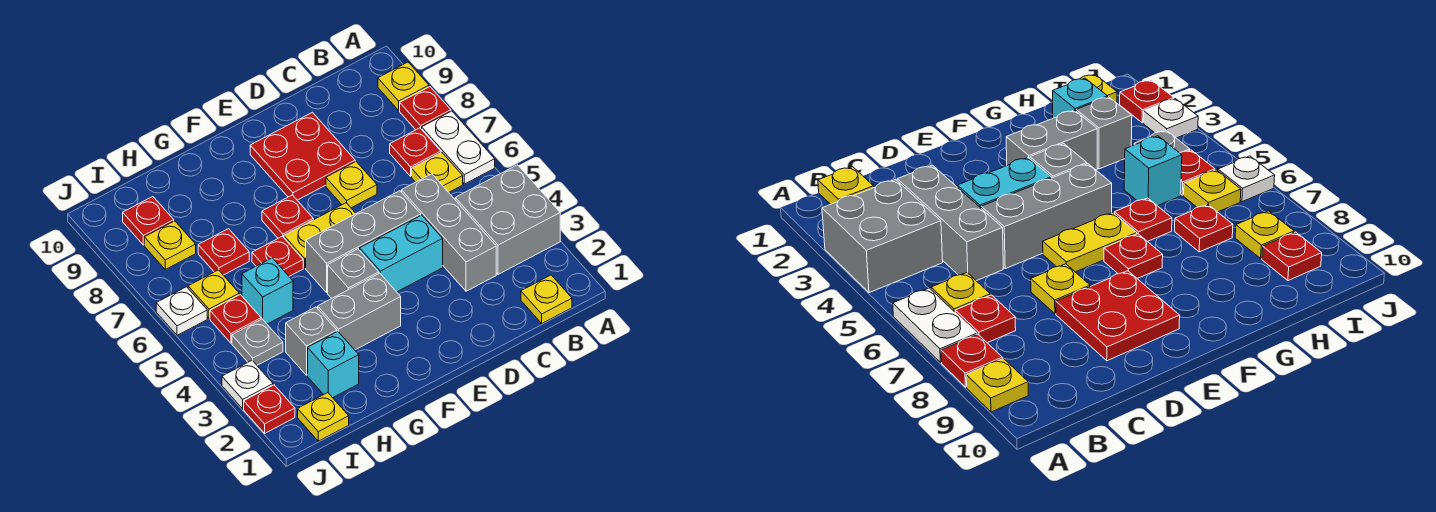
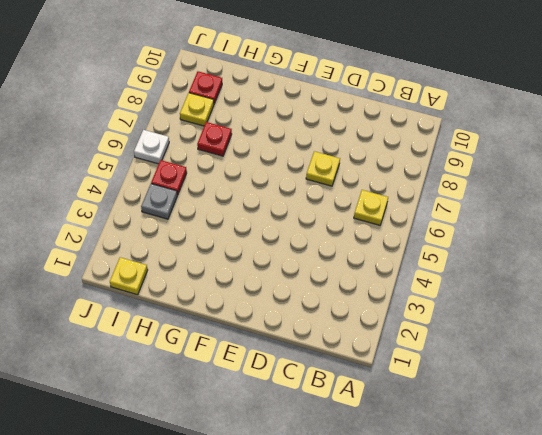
none -> grey 2x2 brick [455,165,560,274]
none -> white 1x2 plate [422,111,495,184]
none -> red 1x1 plate [400,87,451,130]
none -> yellow 1x1 plate [378,62,429,110]

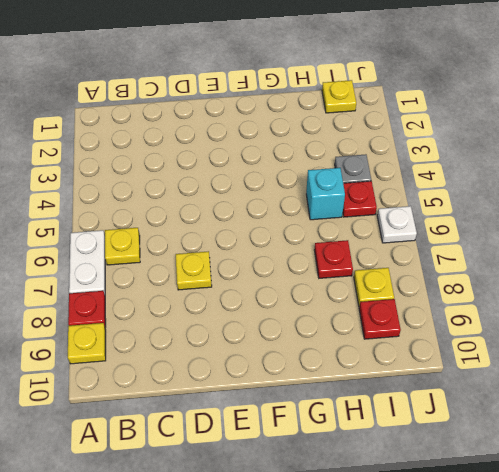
none -> grey 2x2 brick [455,165,560,274]
none -> yellow 1x1 plate [521,275,572,323]
none -> red 1x1 plate [390,128,441,176]
none -> grey 1x3 brick [402,174,496,291]

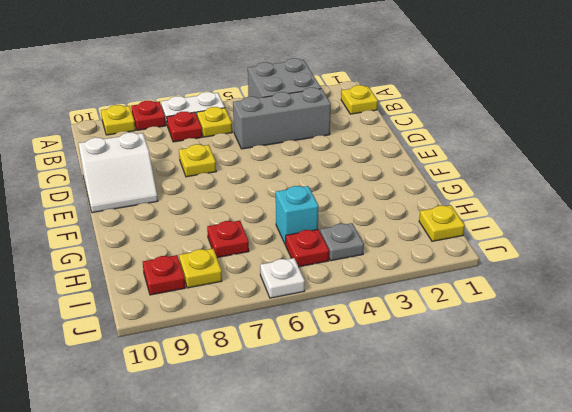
white 2x2 slope [78,133,158,213] -> red 2x2 plate [250,112,355,200]
none -> cyan 1x2 brick [360,215,443,292]
none -> grey 1x3 brick [306,191,421,292]
none -> yellow 1x2 plate [284,203,356,268]
none -> grey 1x2 brick [318,273,401,350]

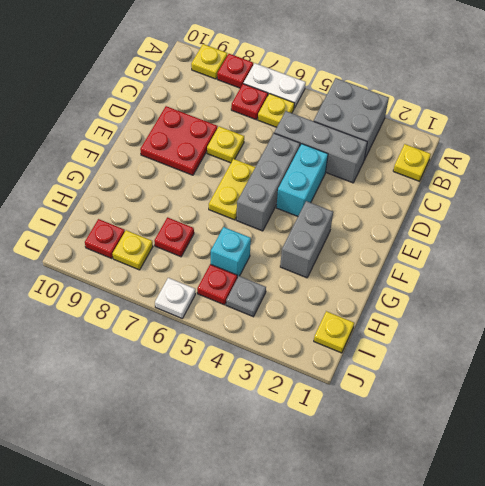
none -> grey 1x1 brick [328,249,379,298]
none -> red 1x1 plate [262,195,313,238]
none -> red 1x1 plate [252,236,303,276]
none -> cyan 1x1 brick [308,332,359,398]

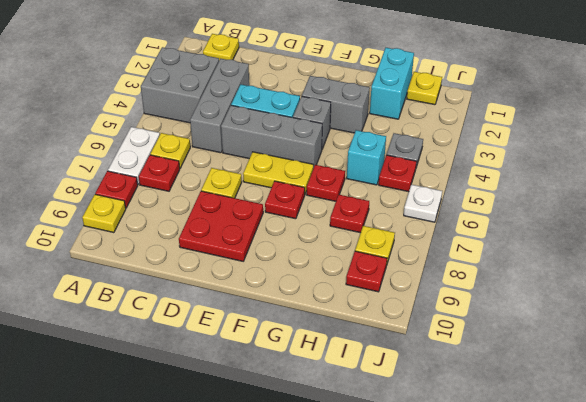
cyan 1x2 brick [370,48,414,119] -> cyan 1x1 brick [308,332,359,398]
none -> grey 1x1 brick [286,307,337,375]
none -> yellow 1x1 plate [188,270,239,319]
none -> red 1x1 plate [244,385,295,433]
none -> white 1x1 plate [222,360,273,409]

